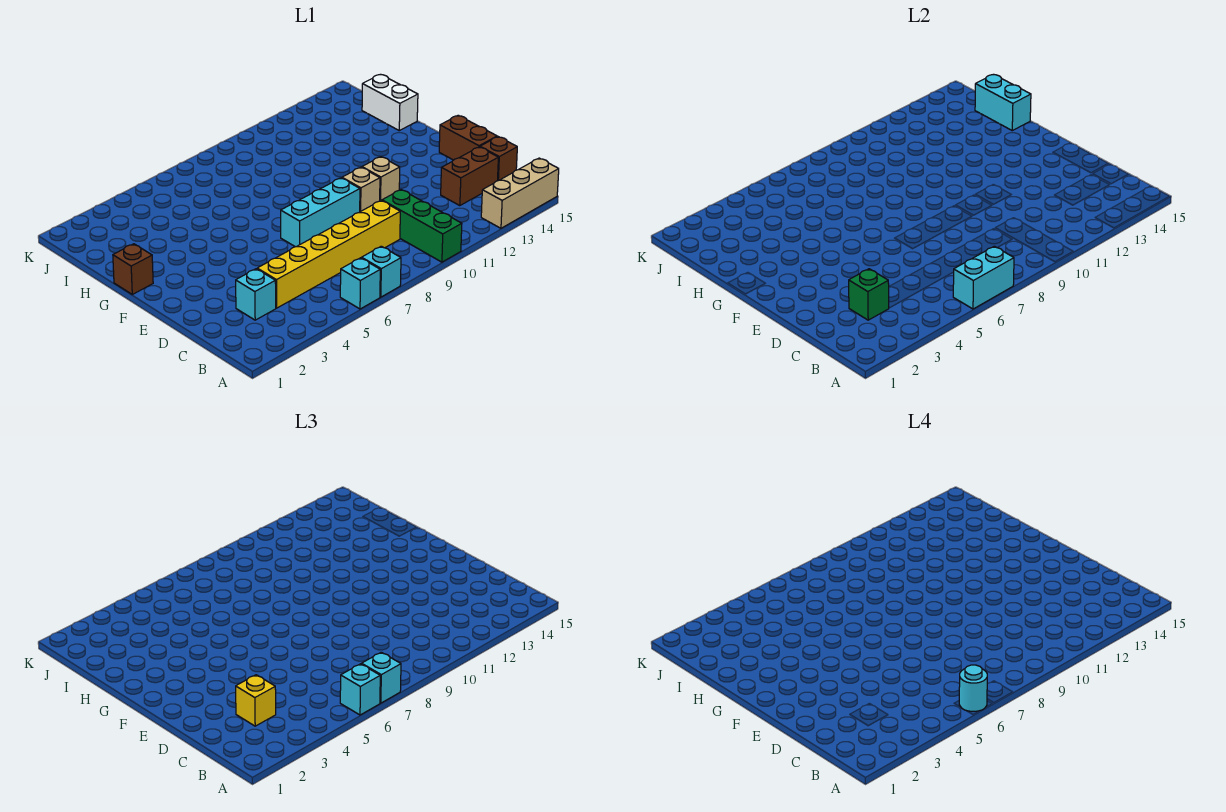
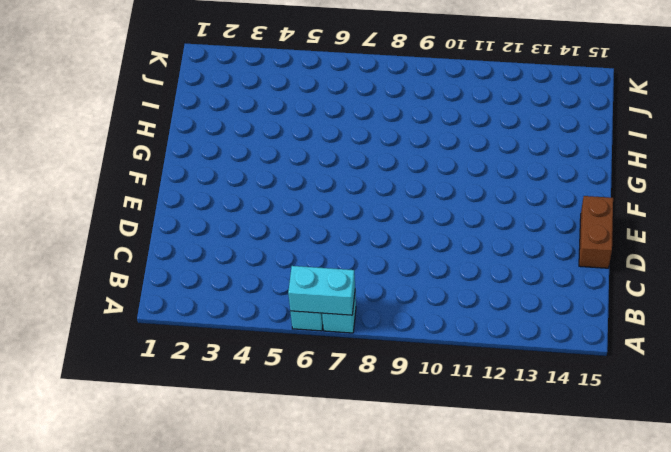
none -> green 1x3 brick [382,190,462,262]
none -> tan 1x3 brick [481,158,559,228]
none -> cyan 1x1 brick [236,269,276,320]

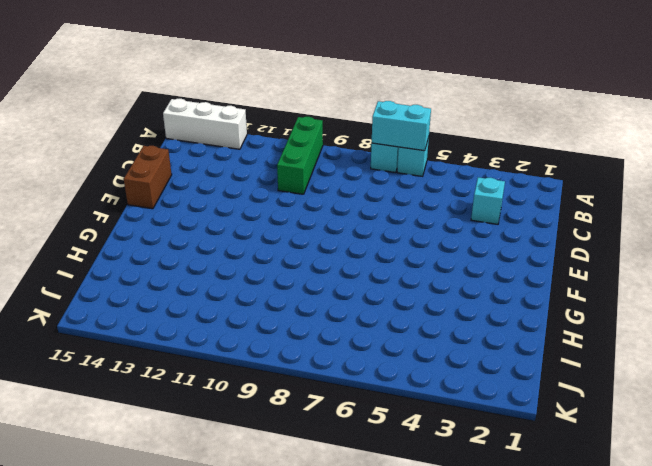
white 1x3 brick [163,99,247,149] -> tan 1x3 brick [481,158,559,228]
none -> yellow 1x6 brick [257,201,400,308]
none -> brown 1x2 brick [441,147,498,206]
none -> brown 1x1 brick [480,137,517,181]

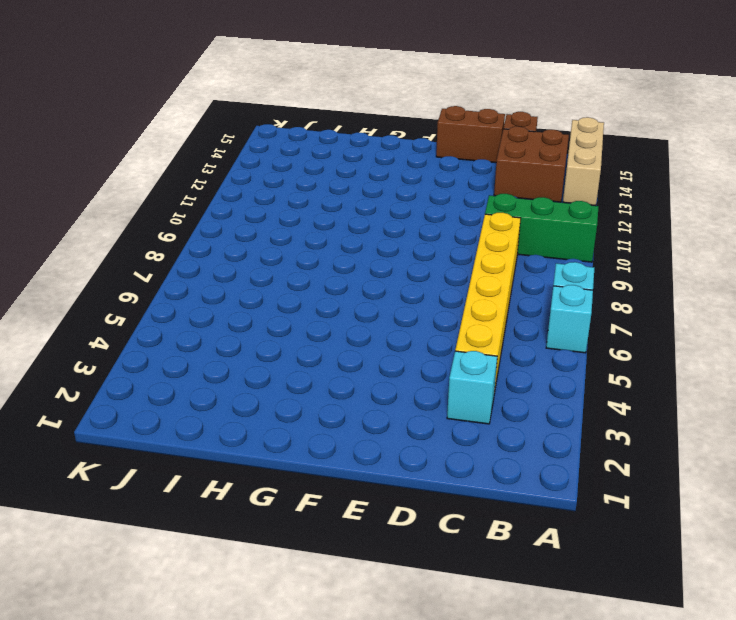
brown 2x2 brick [494,127,569,202] -> brown 1x2 brick [441,147,498,206]
none -> cyan 1x3 brick [281,178,360,247]
none -> tan 1x1 brick [342,167,380,212]
none -> tan 1x1 brick [362,157,400,201]

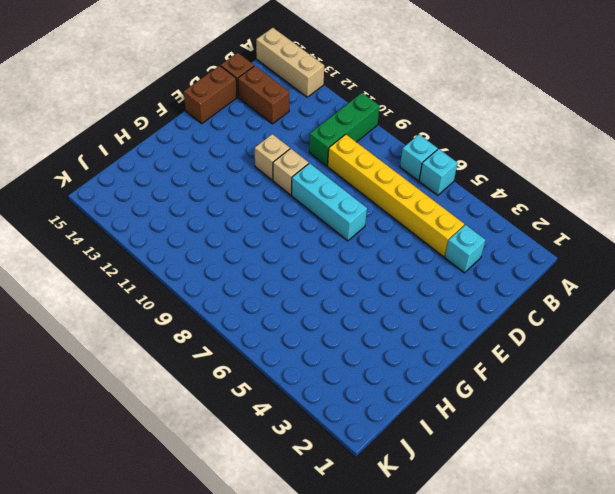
none -> brown 1x1 brick [113,244,153,294]
none -> white 1x2 brick [362,74,418,131]
none -> cyan 1x2 brick [953,246,1014,309]

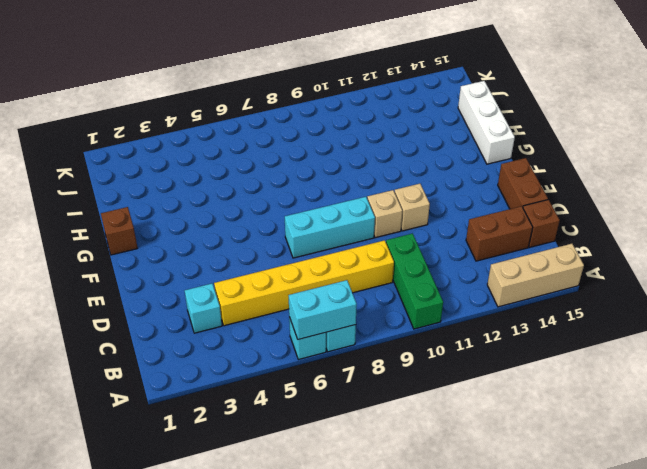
white 1x3 brick [458,81,515,164] -> white 1x2 brick [362,74,418,131]
none -> green 1x1 brick [849,269,889,320]
none -> cyan 1x2 brick [975,74,1031,131]
none -> cyan 1x1 brick [340,664,380,715]

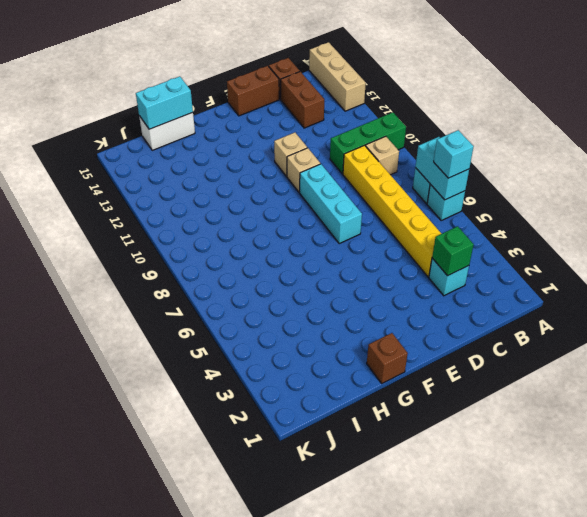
tan 1x1 brick [366,136,399,175] -> none
none -> cyan 1x1 brick [362,652,401,703]
none -> yellow 1x1 brick [236,675,276,726]
none -> cyan 1x1 round brick [959,665,987,711]

